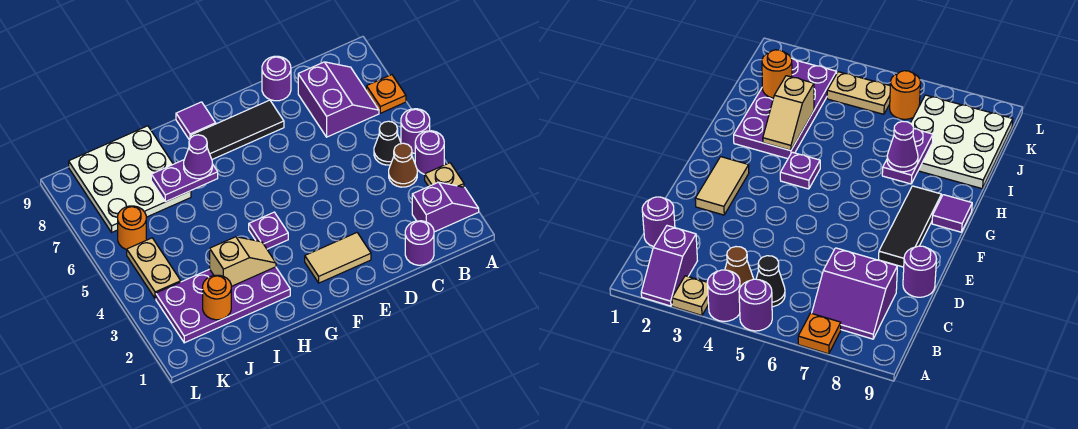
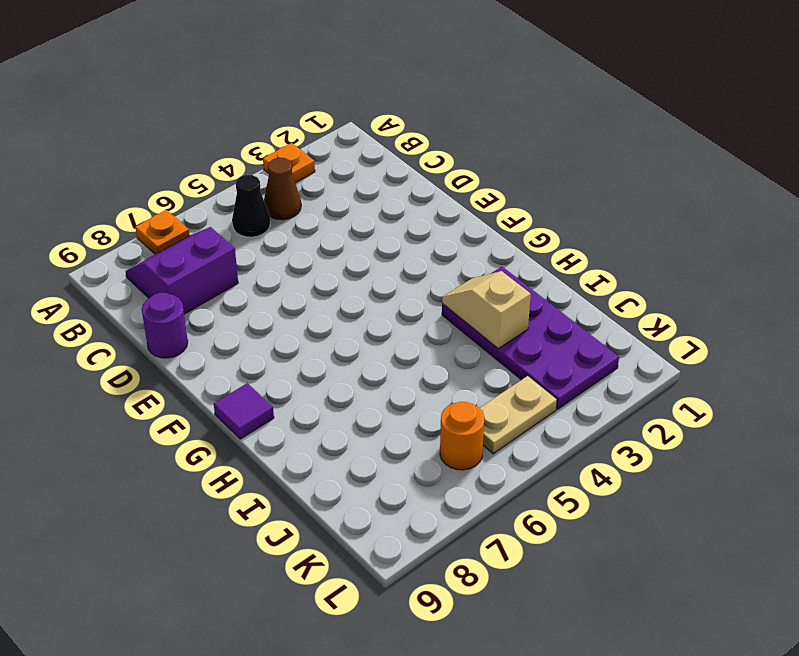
orange 1x1 plate [263,143,315,183] -> tan 1x1 plate [425,163,464,187]
none -> purple 1x2 slope [412,182,479,232]
none -> purple 1x1 round brick [415,131,444,174]
none -> purple 1x1 round brick [401,109,430,153]

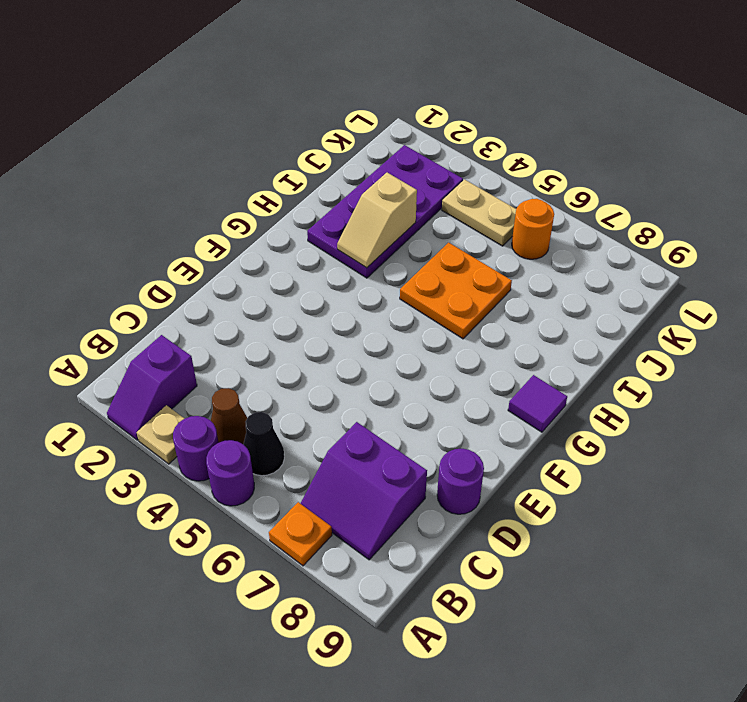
orange 2x2 plate [400,243,512,339] -> none
none -> purple 1x1 round brick [405,221,434,265]
none -> tan 1x2 tile [305,233,371,283]
none -> black 1x3 tile [191,100,284,159]

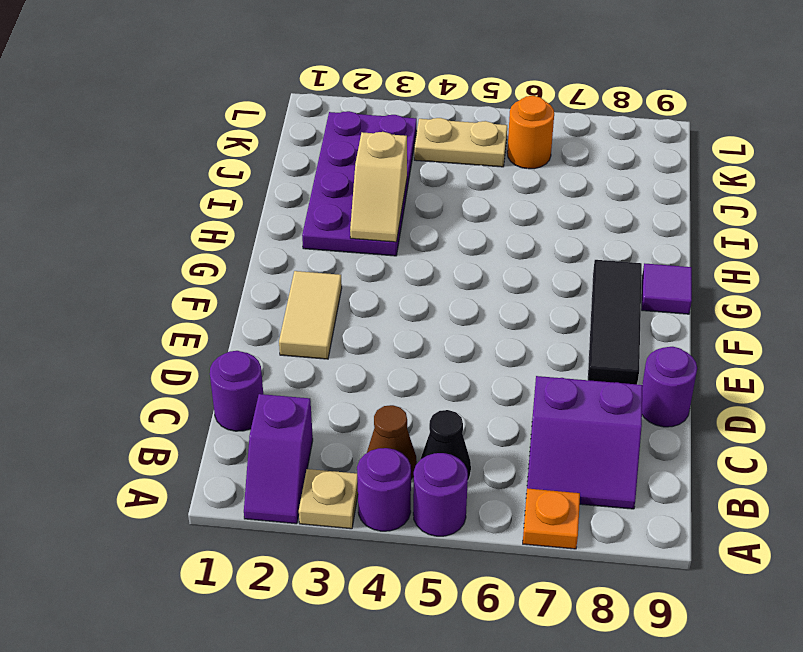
none -> purple 1x1 plate [249,212,288,249]
none -> white 3x3 plate [69,126,191,232]
none -> purple 1x2 plate [151,160,218,202]

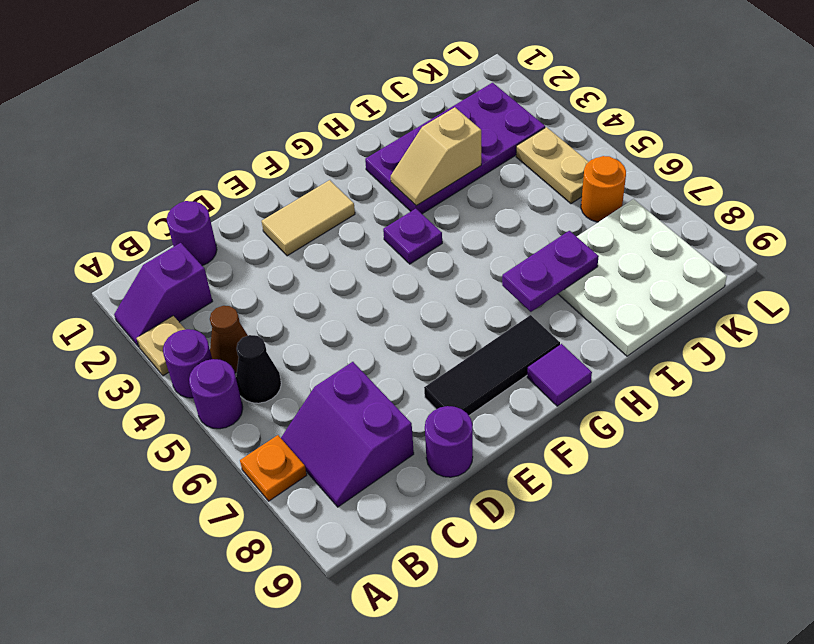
none -> orange 1x1 round brick [203,275,231,320]
none -> purple 1x1 cone [184,135,212,179]

